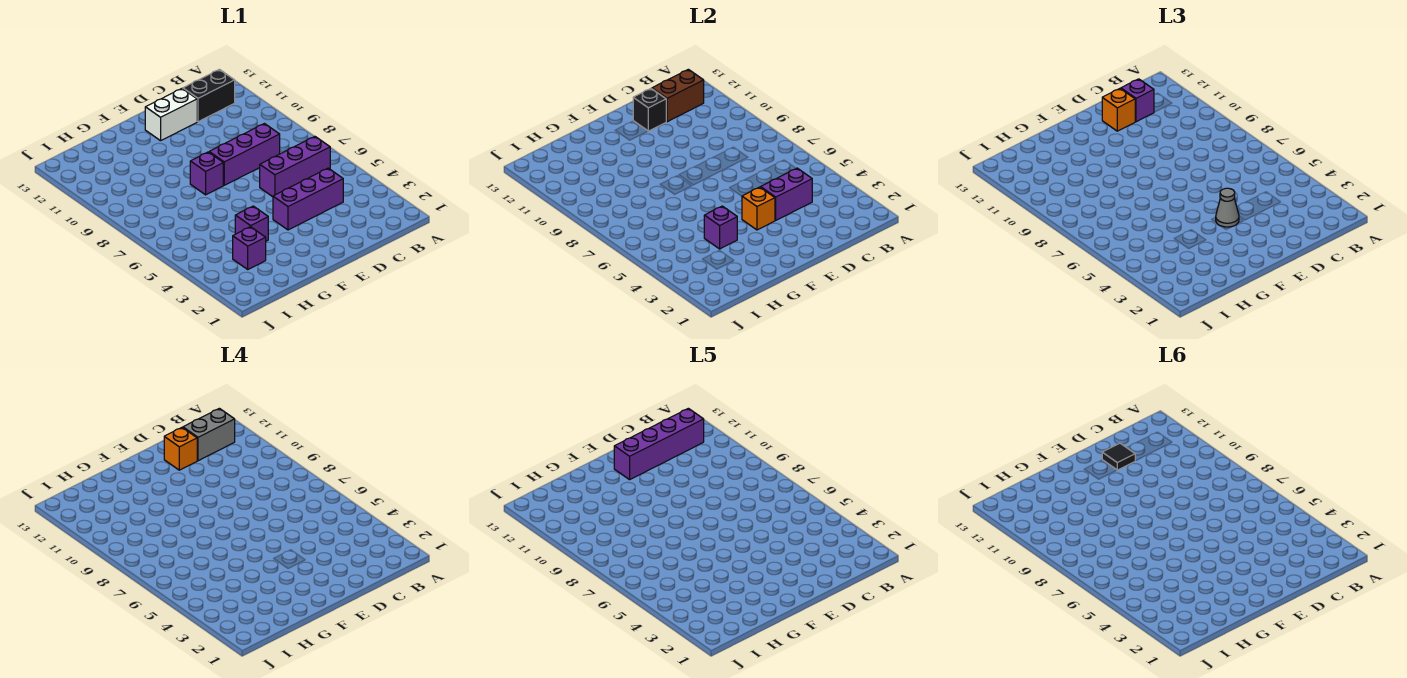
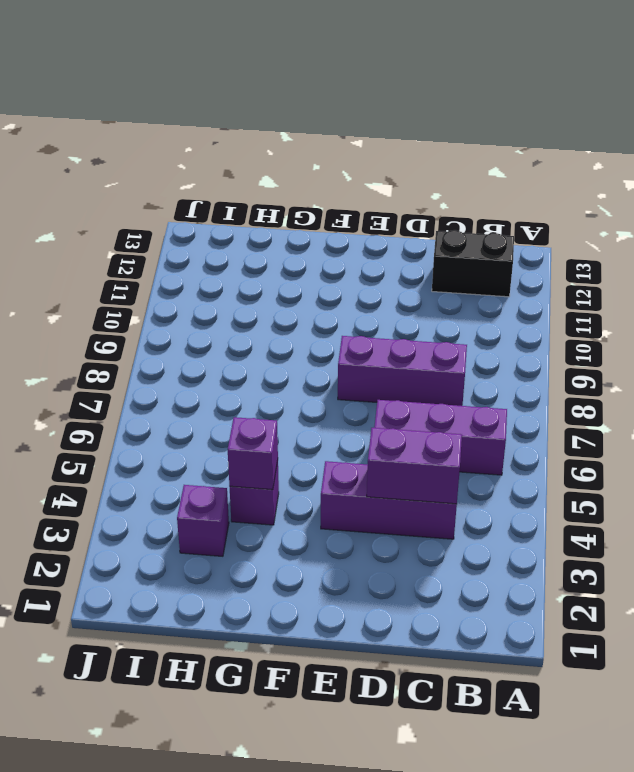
none -> white 1x2 brick [145,89,197,141]
none -> purple 1x1 brick [190,152,223,195]
none -> brown 1x2 brick [652,69,704,122]

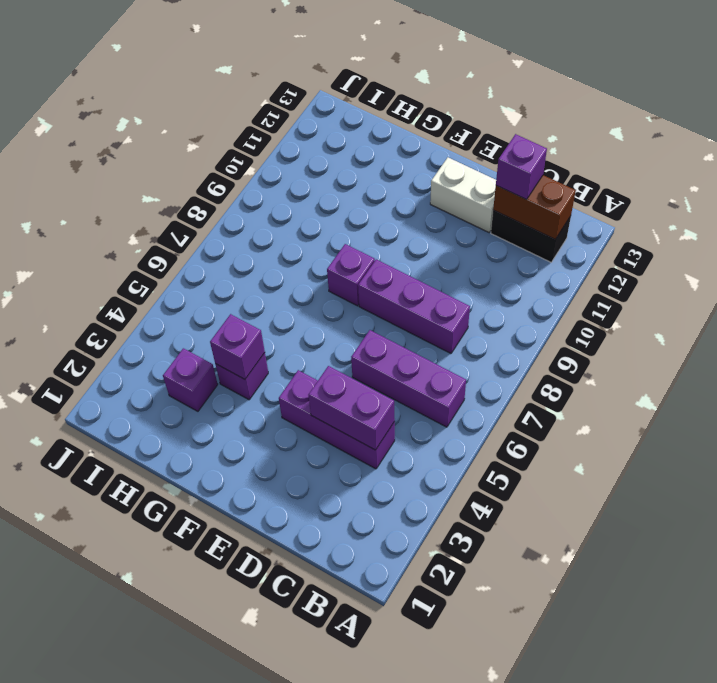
none -> black 1x1 brick [633,89,666,131]
none -> orange 1x1 brick [742,187,775,230]
none -> orange 1x1 brick [1102,89,1135,131]

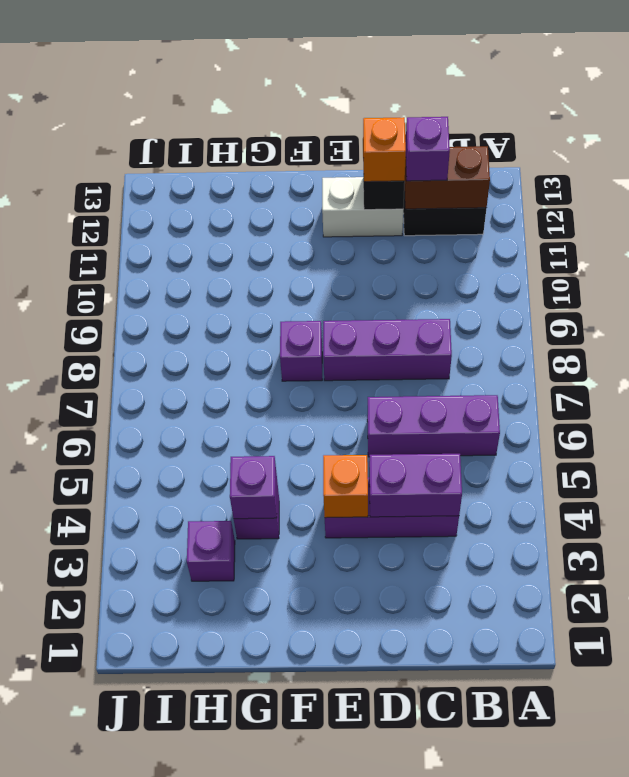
none -> grey 1x1 cone [1216,188,1239,227]
none -> grey 1x2 brick [183,408,235,461]
none -> orange 1x1 brick [164,428,197,470]

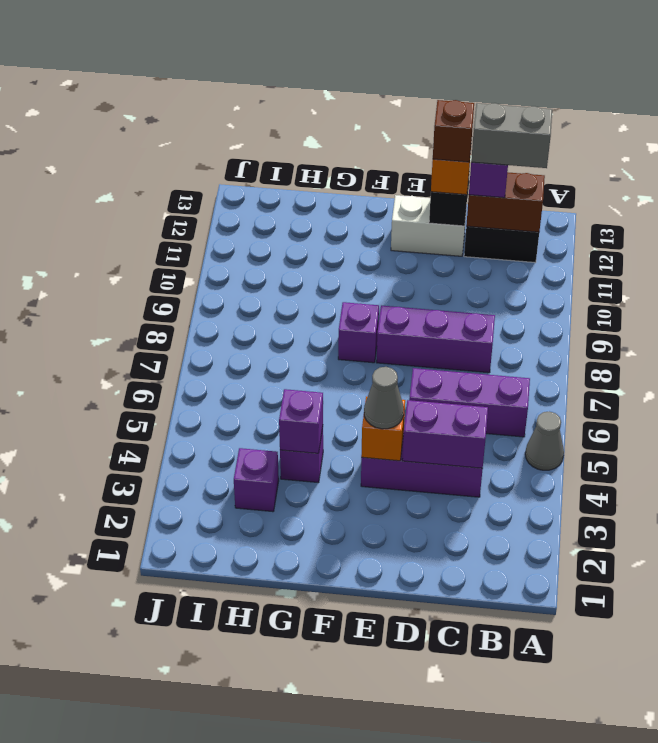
grey 1x1 cone [525,412,564,470] -> none
brown 1x1 brick [433,100,474,162] -> orange 1x1 brick [164,428,197,470]
none -> purple 1x4 brick [614,408,704,480]
none -> black 1x1 tile [1102,443,1135,470]

